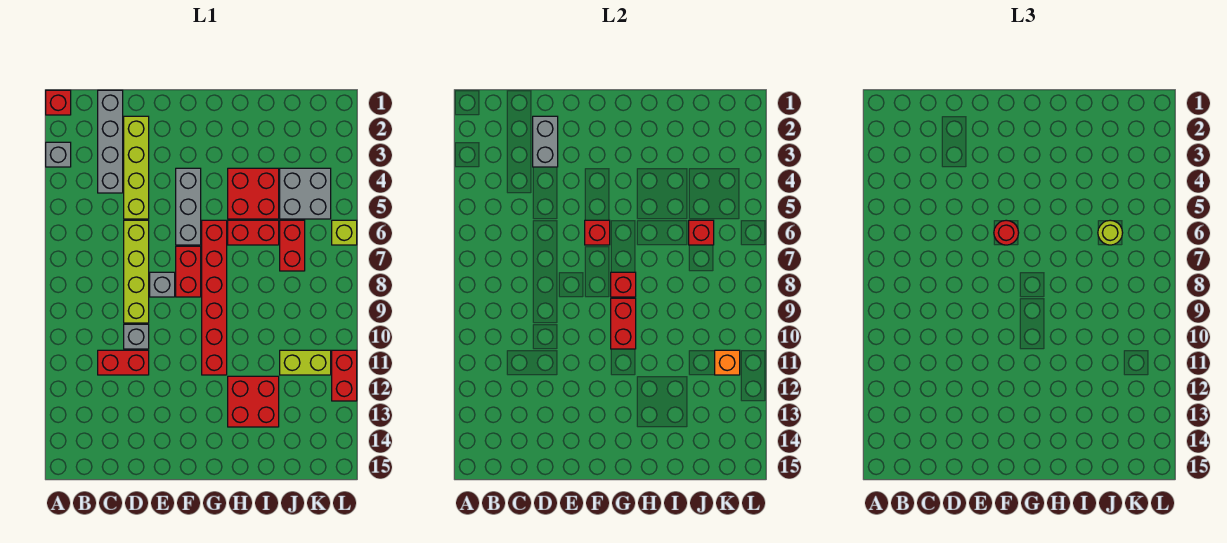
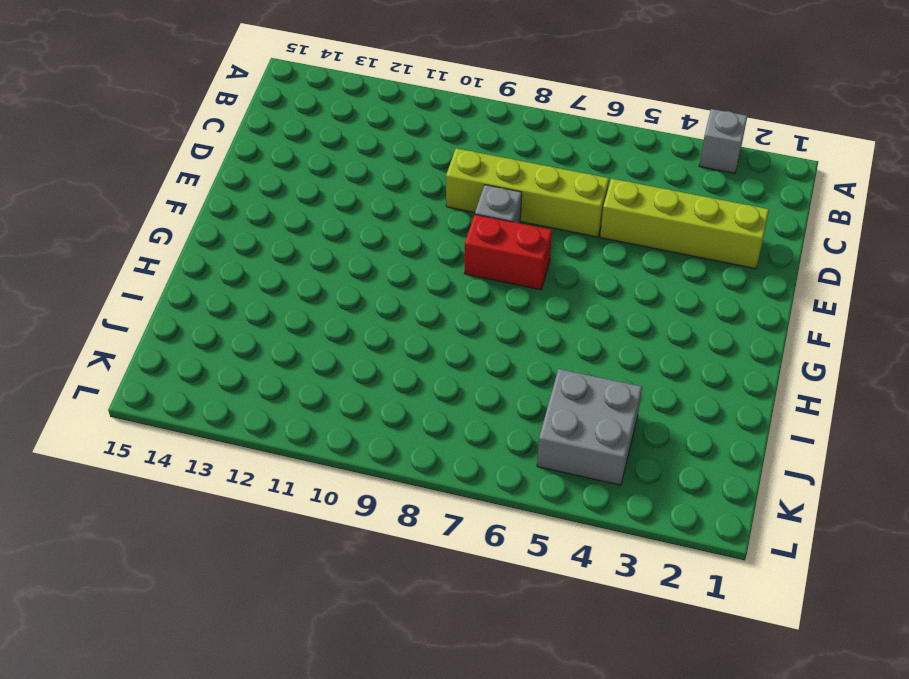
none -> red 1x1 brick [46,90,71,115]
none -> grey 1x4 brick [98,90,123,193]
none -> red 1x2 brick [98,350,149,375]

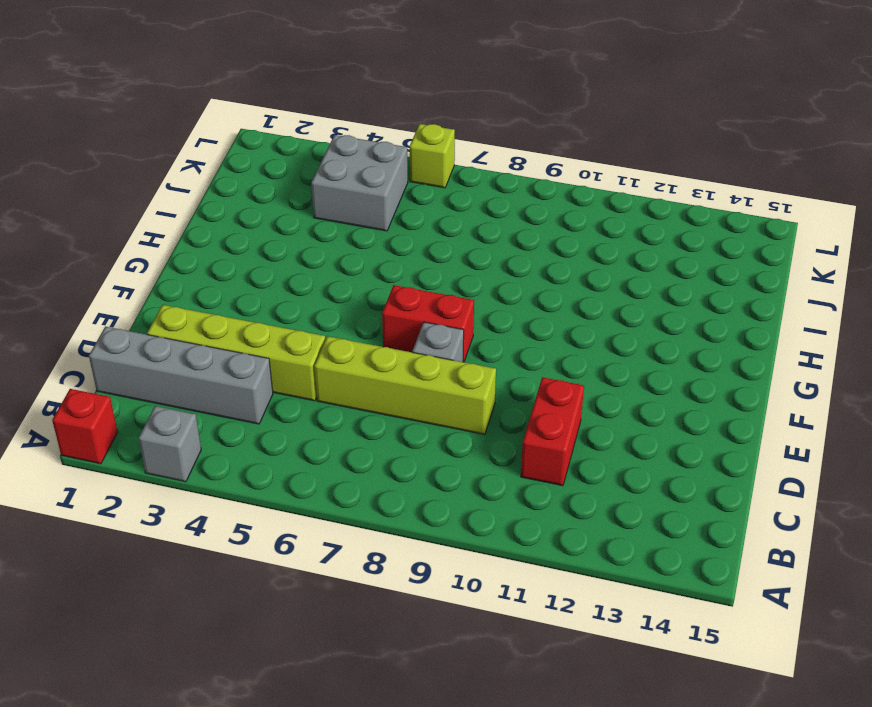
none -> grey 1x1 brick [124,324,149,349]
none -> grey 1x3 brick [176,168,201,245]
none -> red 1x6 brick [202,220,227,375]

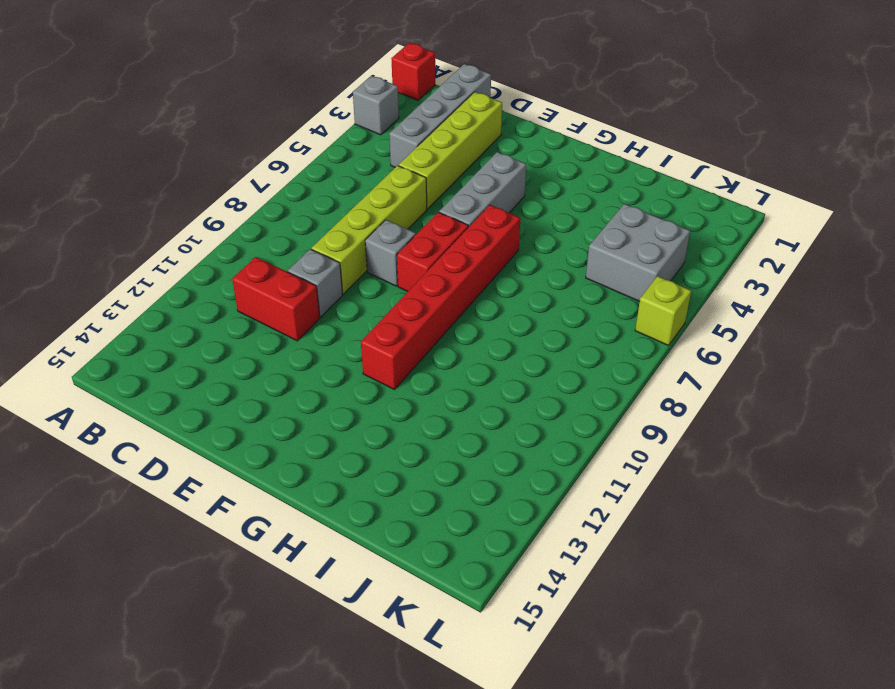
none -> red 2x2 brick [228,168,279,219]
none -> red 1x2 brick [228,220,279,245]
none -> red 2x2 brick [228,376,279,427]

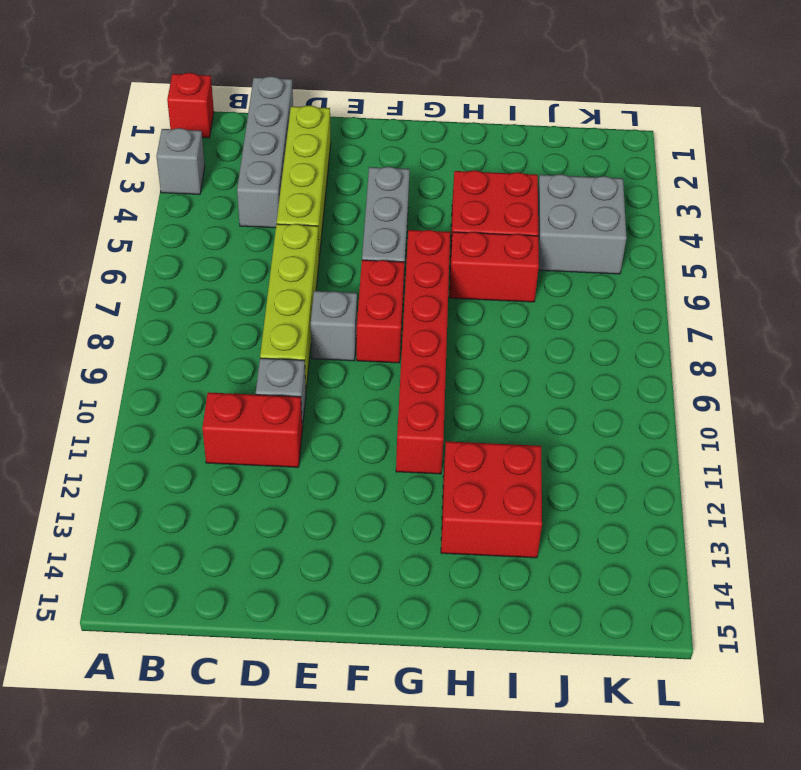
none -> red 1x2 brick [280,220,305,271]
none -> lime 1x2 brick [280,350,331,375]
none -> lime 1x1 brick [332,220,357,245]

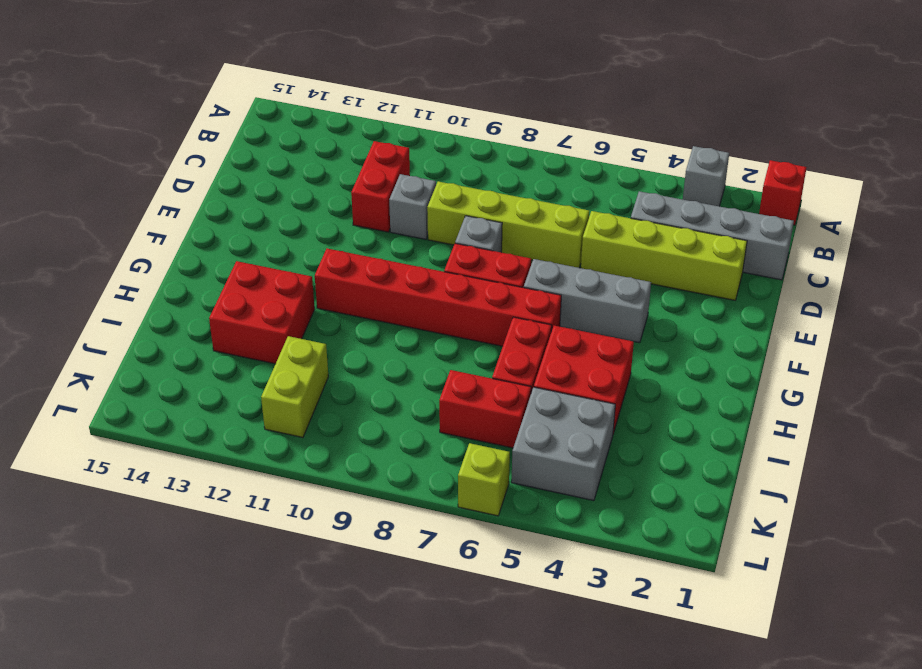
none -> red 1x2 brick [332,350,357,401]
none -> grey 1x2 brick [533,116,558,167]
none -> red 1x1 brick [585,220,610,245]

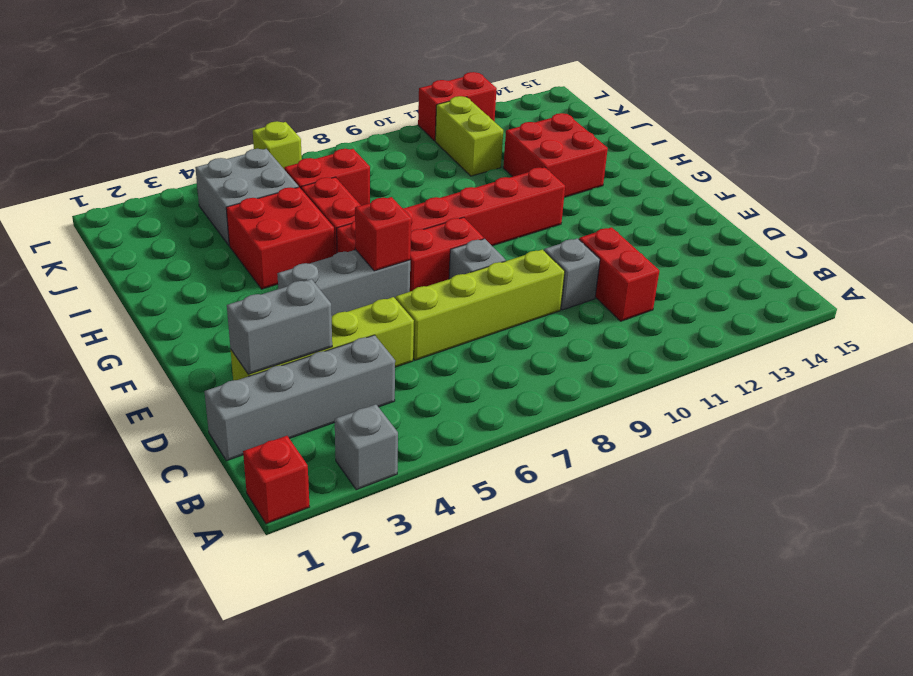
none -> red 1x1 brick [611,272,636,297]
none -> red 1x2 brick [611,298,636,349]
none -> red 1x1 brick [689,220,714,245]

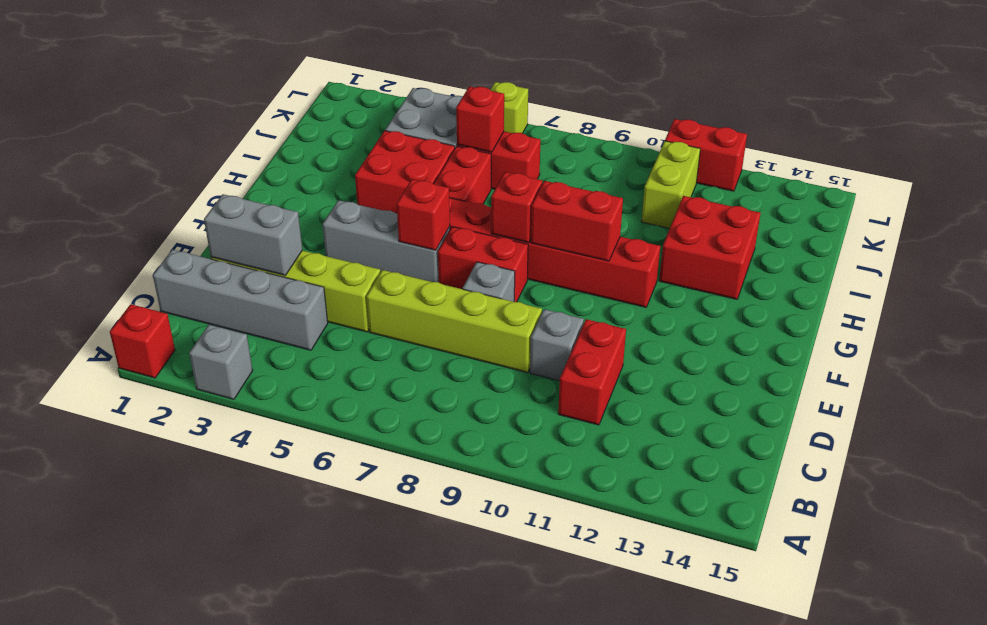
none -> orange 1x1 brick [715,350,740,375]
none -> red 1x1 round brick [994,220,1019,245]
none -> lime 1x1 round brick [1098,220,1123,245]

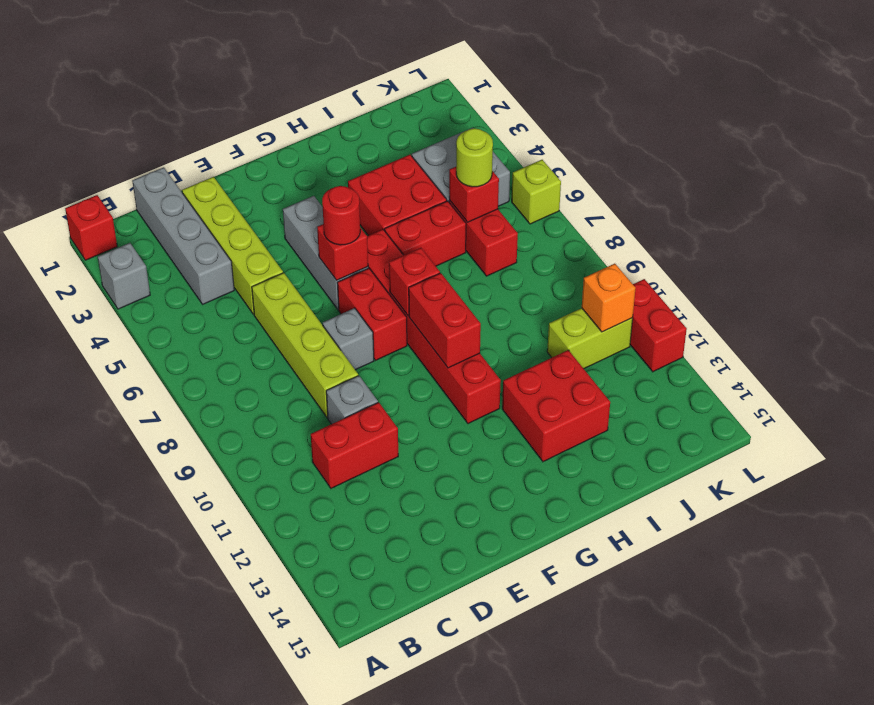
none -> grey 1x2 brick [533,116,558,167]

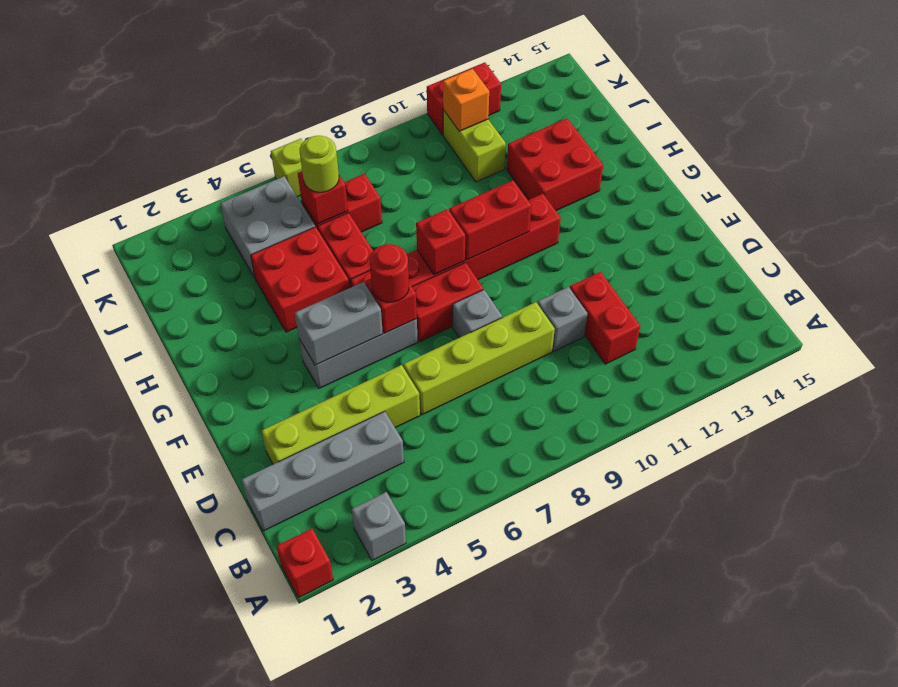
grey 1x2 brick [295,282,383,365] -> grey 1x2 brick moved to [533,116,558,167]

